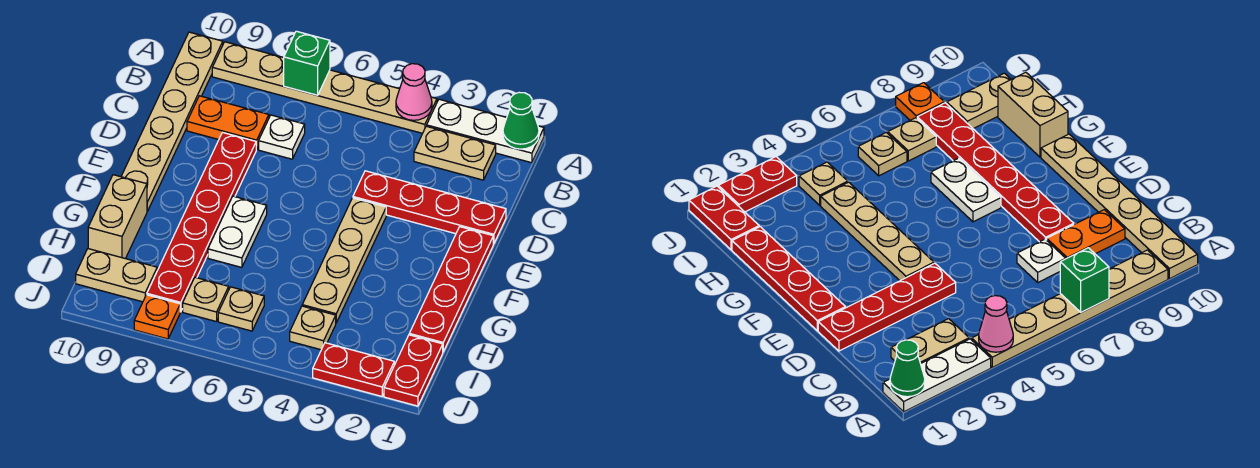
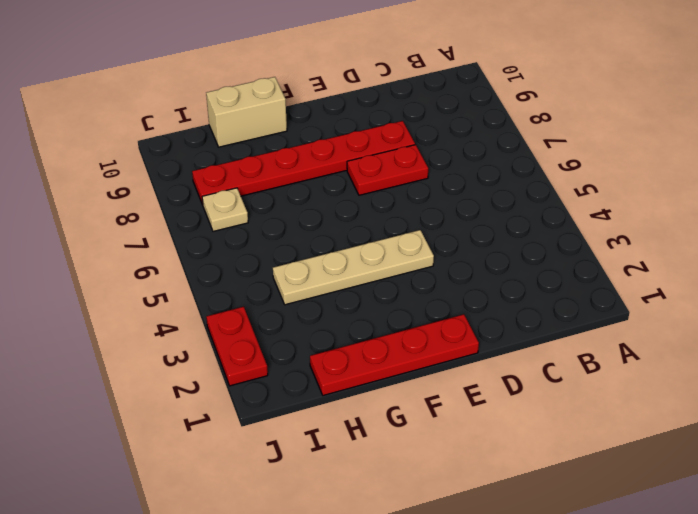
red 1x2 plate [347,145,428,195] -> red 1x2 plate moved to [384,335,443,406]
none -> white 1x3 plate [427,99,544,163]
none -> tan 1x6 plate [212,42,437,133]
none -> tan 1x6 plate [121,32,223,211]

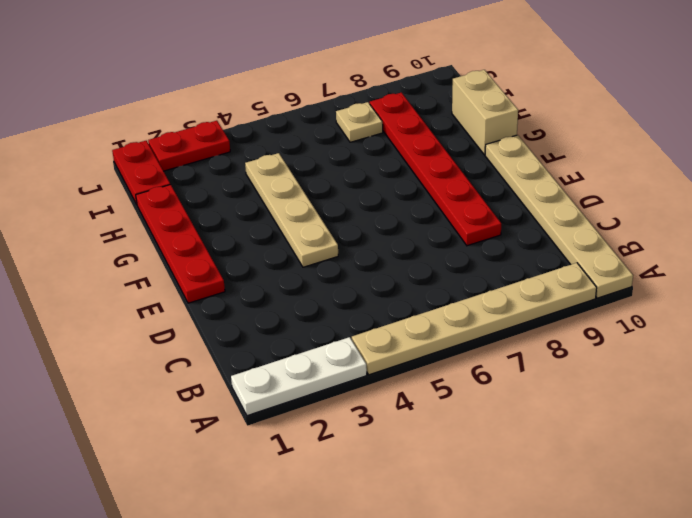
none -> tan 1x2 plate [414,126,496,180]
none -> white 1x1 plate [259,115,305,159]
none -> orange 1x2 plate [187,96,269,149]

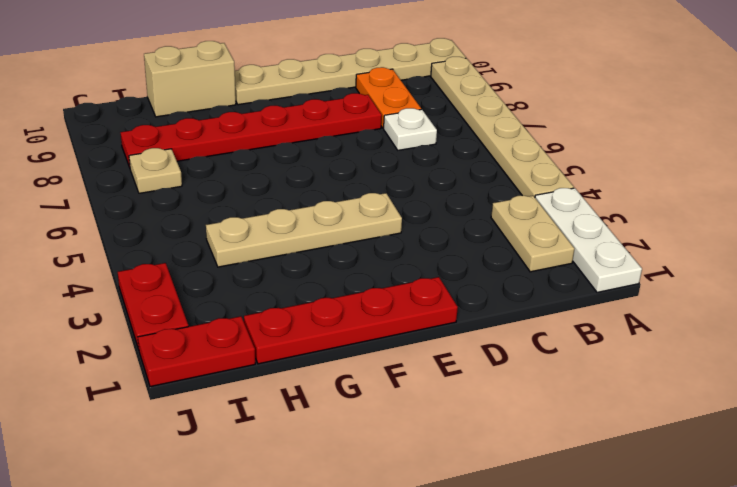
none -> red 1x4 plate [353,171,506,244]
none -> white 1x2 plate [208,196,267,267]
none -> tan 1x1 plate [290,306,336,350]

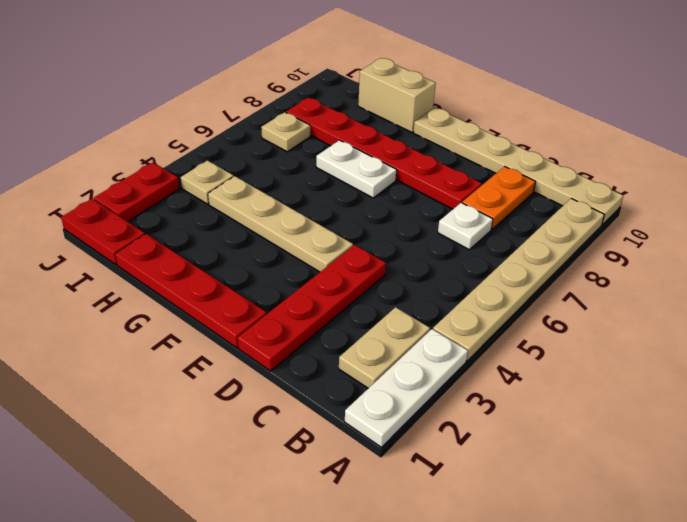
none -> tan 1x1 plate [218,287,264,331]
none -> tan 1x2 plate [76,249,157,302]
none -> orange 1x1 plate [134,295,180,339]

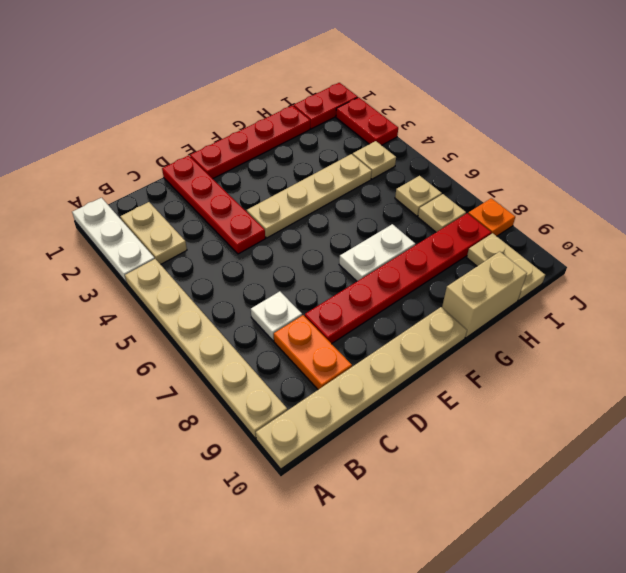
none -> green 1x1 cone [503,92,539,149]
none -> pink 1x1 cone [396,64,432,120]
none -> green 1x1 brick [284,31,330,95]

